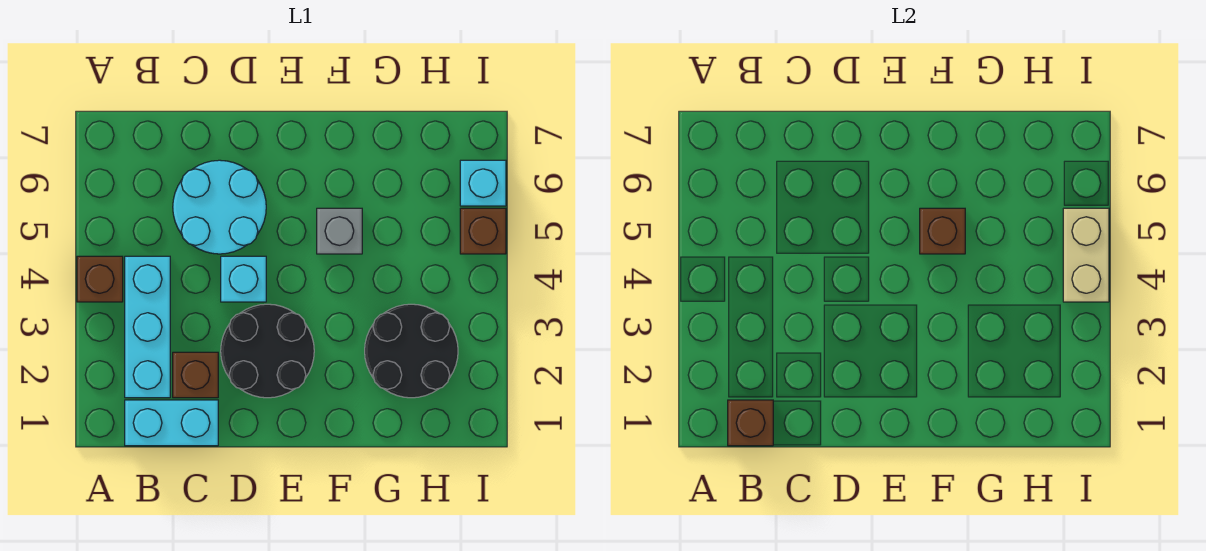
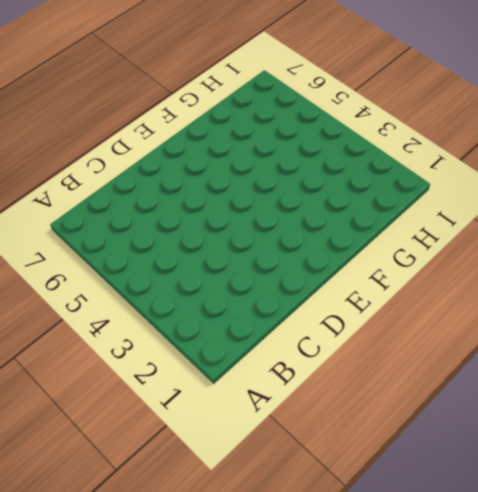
none -> brown 1x1 brick [77,256,123,302]
none -> cyan 1x2 brick [125,400,218,446]
none -> cyan 1x3 brick [125,256,170,398]

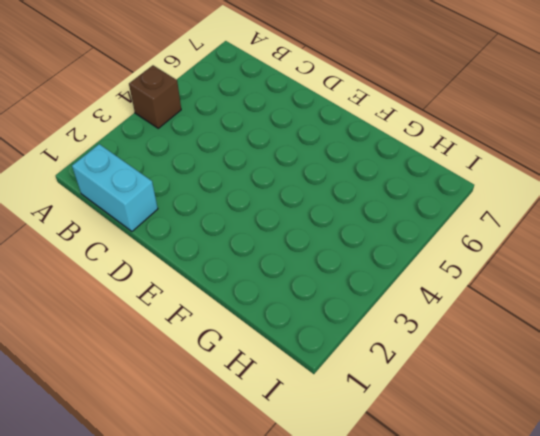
none -> cyan 1x3 brick [125,256,170,398]
none -> brown 1x1 brick [173,352,218,398]
none -> cyan 2x2 round brick [173,160,266,254]

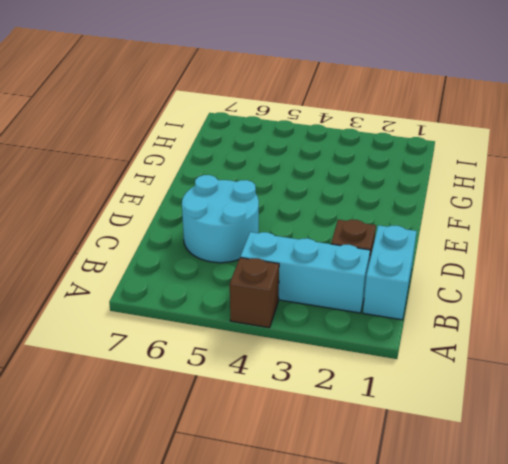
none -> black 2x2 round brick [221,304,314,398]
none -> cyan 1x1 brick [221,256,266,302]
none -> grey 1x1 brick [317,208,362,254]

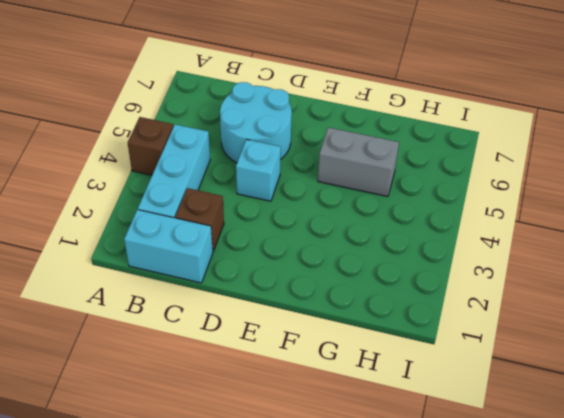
grey 1x2 brick [318,127,399,197] -> grey 1x1 brick [317,208,362,254]
none -> black 2x2 round brick [221,304,314,398]
none -> black 2x2 round brick [365,304,458,398]
none -> brown 1x1 brick [460,208,506,254]

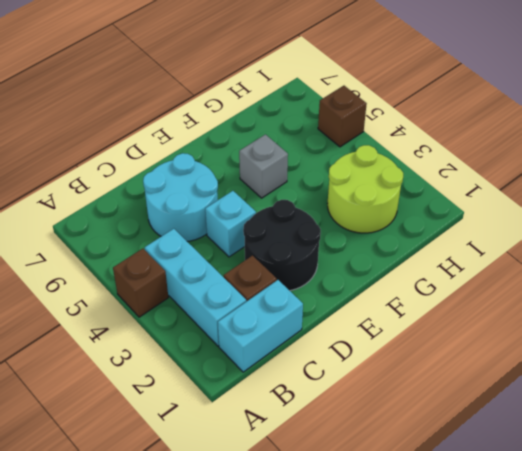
lime 2x2 round brick [328,145,403,233] -> black 2x2 round brick [365,304,458,398]
none -> cyan 1x1 brick [460,160,506,206]
none -> brown 1x1 brick [728,400,773,446]
none -> brown 1x1 brick [920,208,965,254]

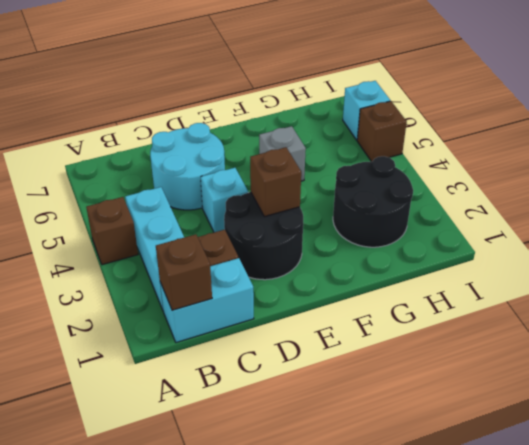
brown 1x1 brick [250,147,301,217] -> brown 1x1 brick moved to [920,208,965,254]
none -> tan 1x2 brick [1063,208,1109,302]

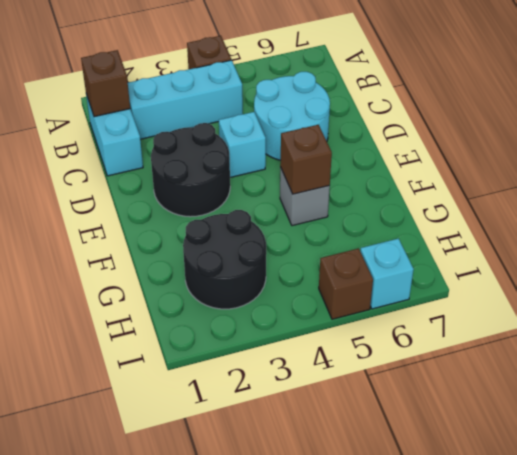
none -> brown 1x1 brick [173,352,218,398]
none -> tan 1x2 brick [1063,208,1109,302]

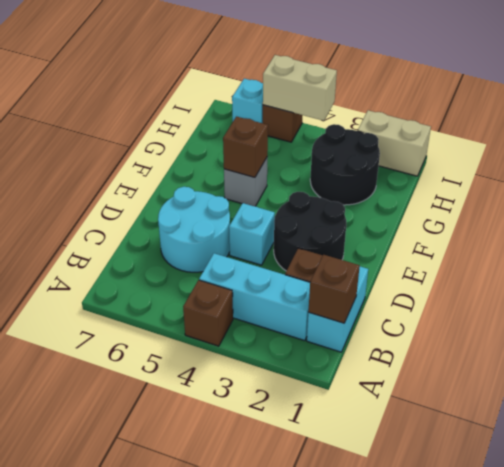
tan 1x2 brick [358,110,431,176] -> none

